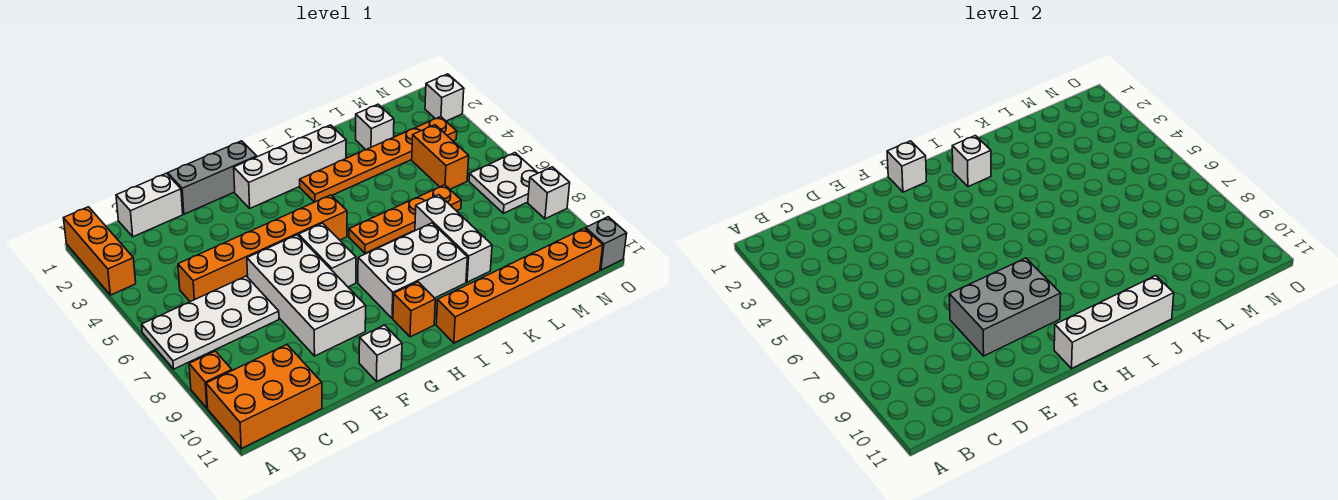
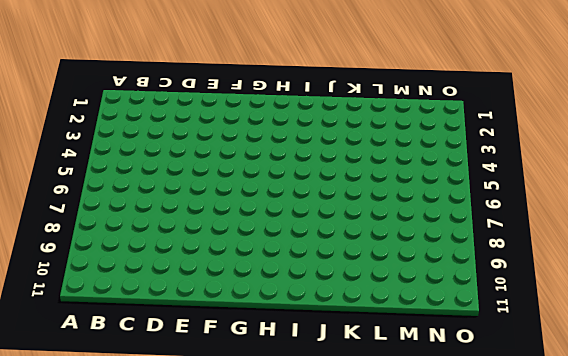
none -> orange 1x3 brick [64,207,136,295]
none -> white 2x4 plate [142,276,279,369]
none -> orange 1x1 brick [189,351,232,408]

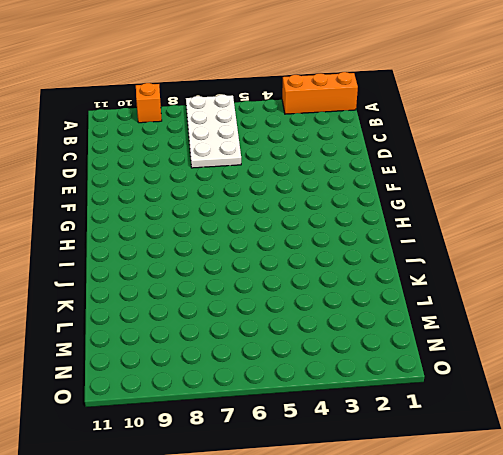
none -> orange 2x3 brick [206,344,322,449]
none -> white 1x2 brick [116,173,183,237]
none -> orange 1x6 brick [178,195,347,302]

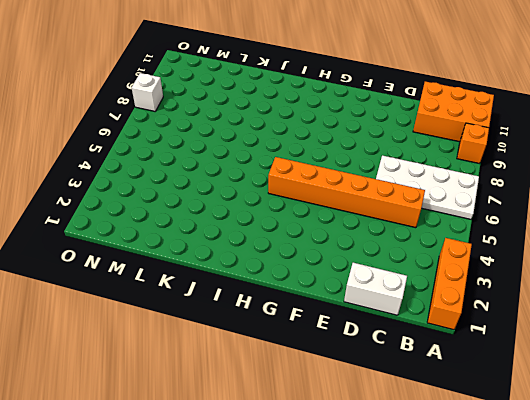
none -> grey 1x3 brick [168,141,257,214]
none -> white 2x4 brick [247,235,366,356]
none -> white 1x1 brick [359,325,402,381]

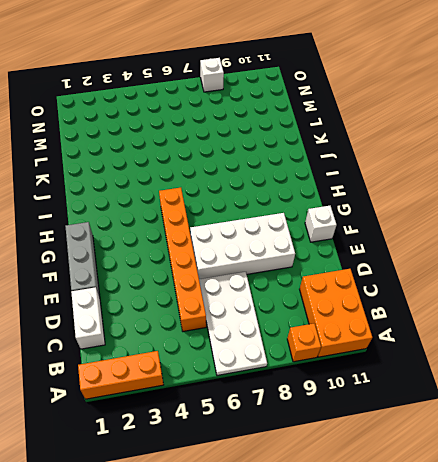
none -> white 1x4 brick [234,125,346,208]
none -> white 1x2 brick [299,223,356,287]
none -> white 2x3 brick [358,223,467,319]

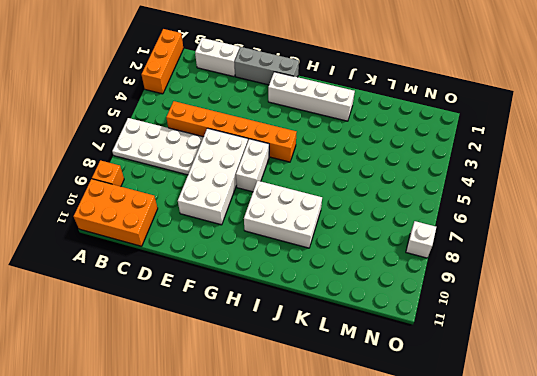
none -> white 1x1 brick [359,325,402,381]
none -> orange 1x1 brick [393,282,435,337]
none -> orange 1x6 plate [300,117,457,202]

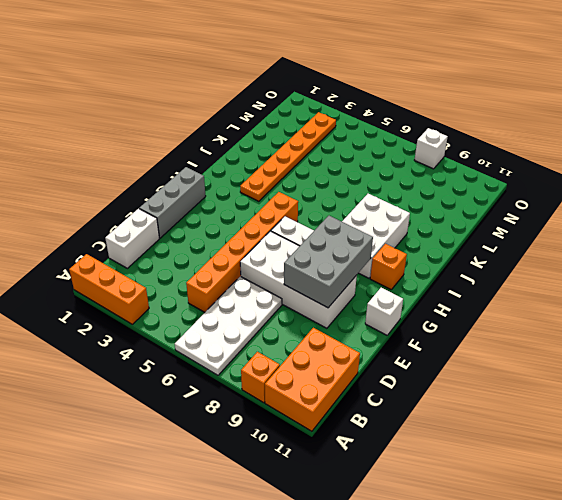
none -> white 1x4 brick [234,125,346,208]
none -> orange 1x4 plate [349,185,461,253]
none -> orange 1x6 brick [436,228,603,343]

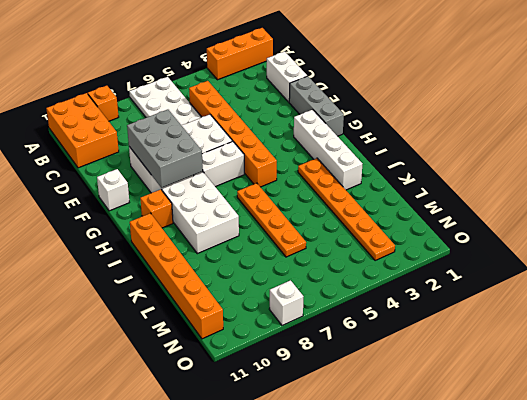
none -> white 1x3 brick [415,195,492,282]
none -> white 1x1 brick [355,104,394,150]
none -> orange 1x2 brick [412,125,469,189]

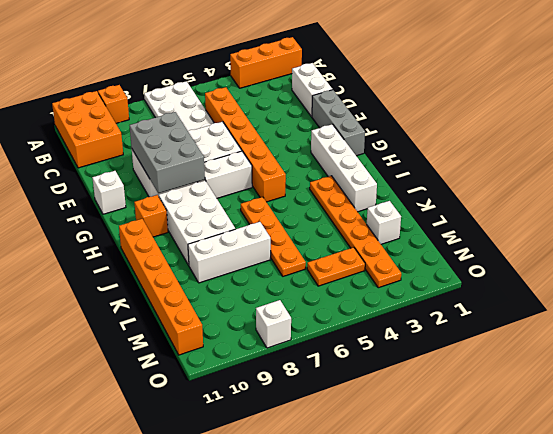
orange 1x2 plate [307,247,365,286] -> orange 1x2 brick [412,125,469,189]
none -> white 2x2 plate [469,153,538,213]
none -> white 1x1 brick [425,74,464,121]
none -> grey 1x1 brick [586,217,627,270]

